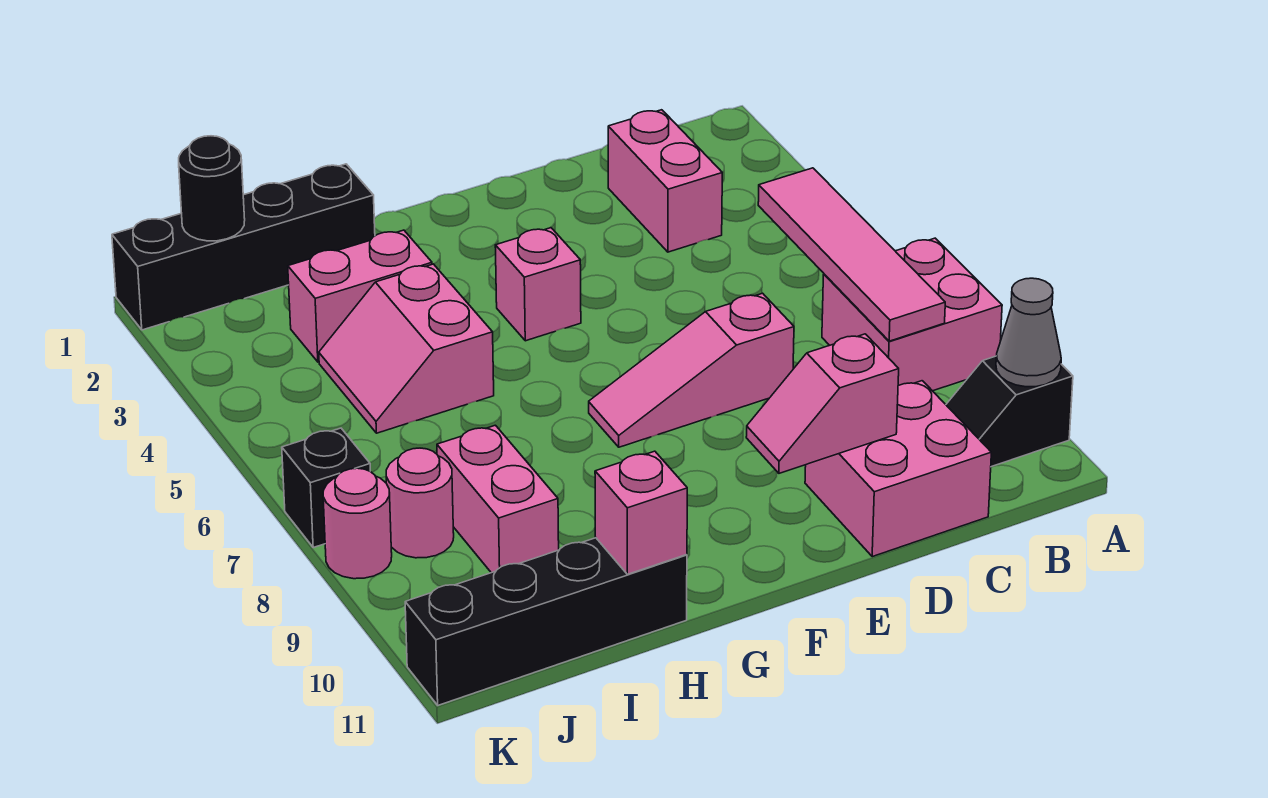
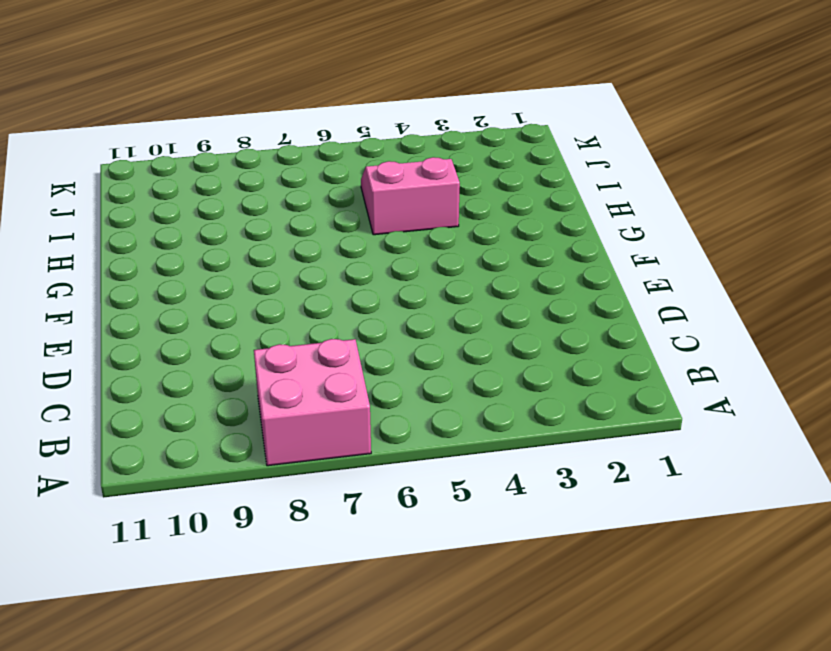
none -> black 1x2 slope [946,356,1073,467]
none -> pink 1x2 brick [608,110,722,252]
none -> pink 2x2 brick [805,381,991,557]

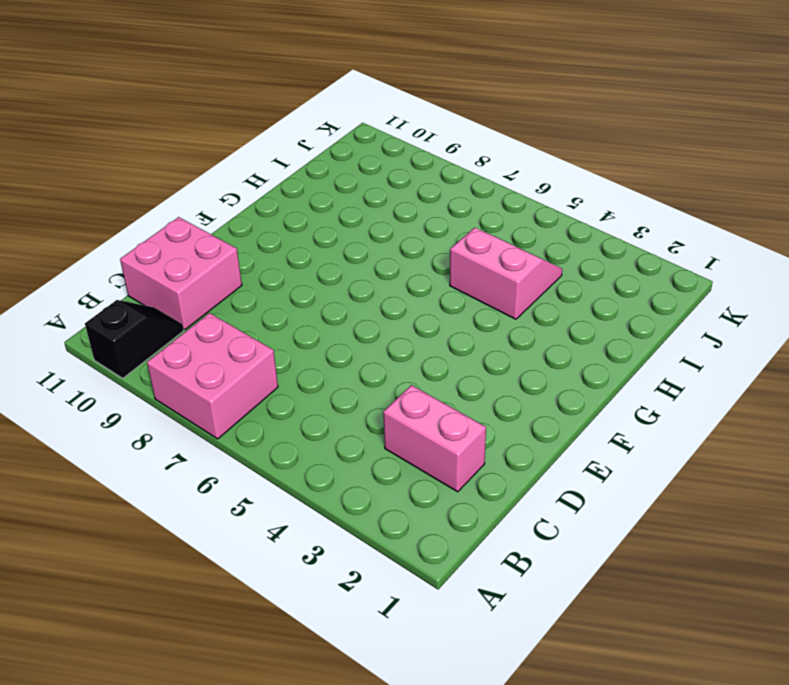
none -> pink 1x3 slope [589,293,794,447]
none -> pink 1x1 brick [495,228,581,341]
none -> black 1x4 brick [112,164,375,330]

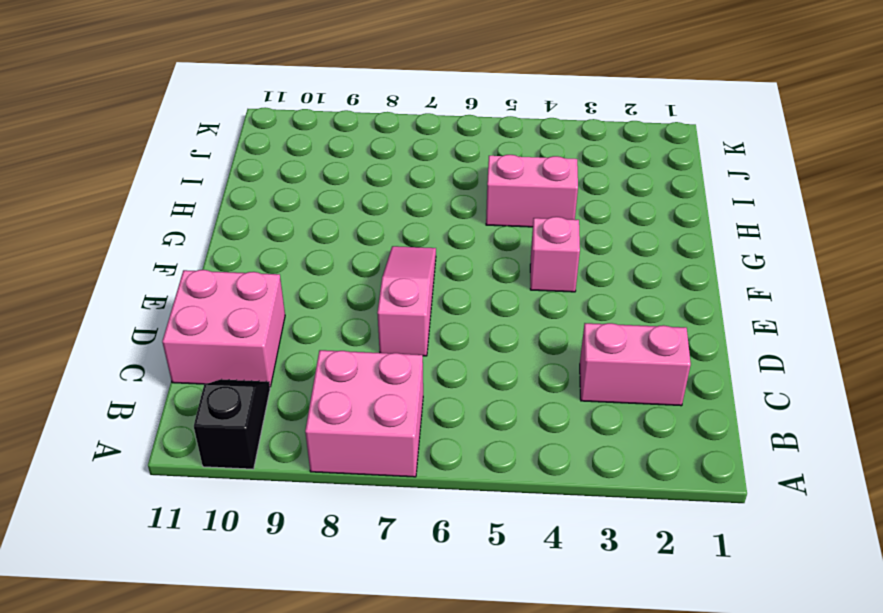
none -> black 1x4 brick [112,164,375,330]
none -> pink 1x2 brick [288,230,432,362]
none -> black 1x4 brick [405,538,687,705]

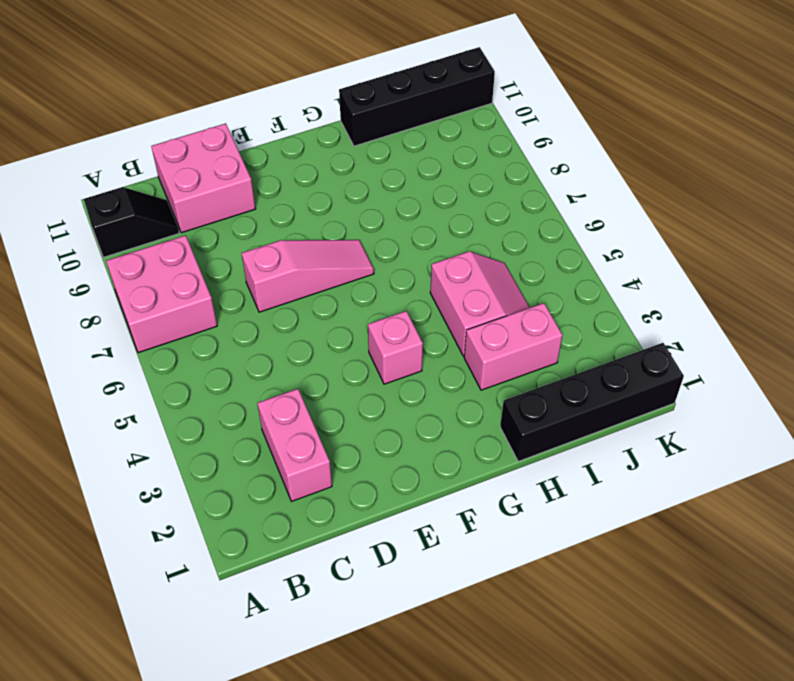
none -> pink 1x2 brick [437,425,559,573]
none -> pink 1x1 round brick [386,448,454,558]
none -> black 1x1 brick [282,428,370,547]

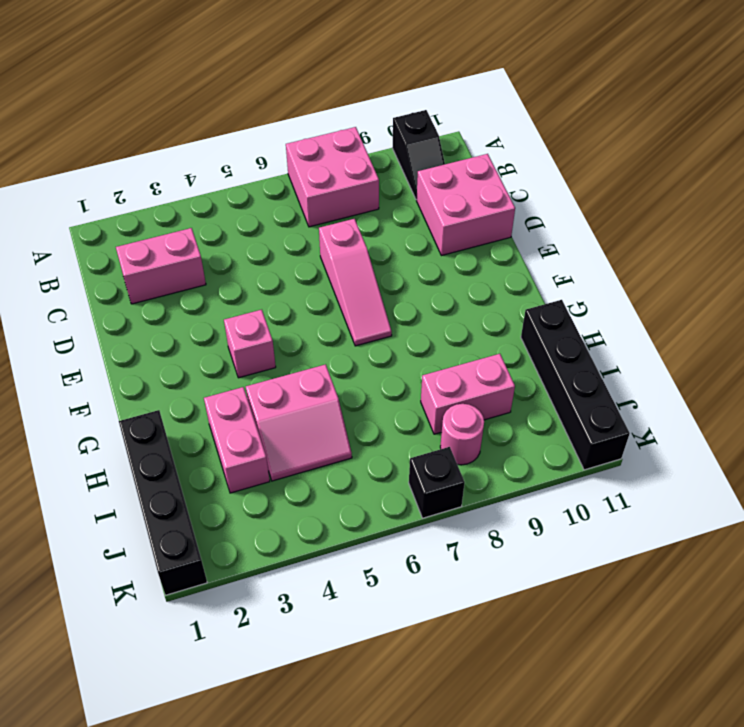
none -> pink 1x1 round brick [323,468,392,579]
none -> grey 1x1 cone [996,278,1061,387]
none -> pink 1x4 tile [758,168,945,341]

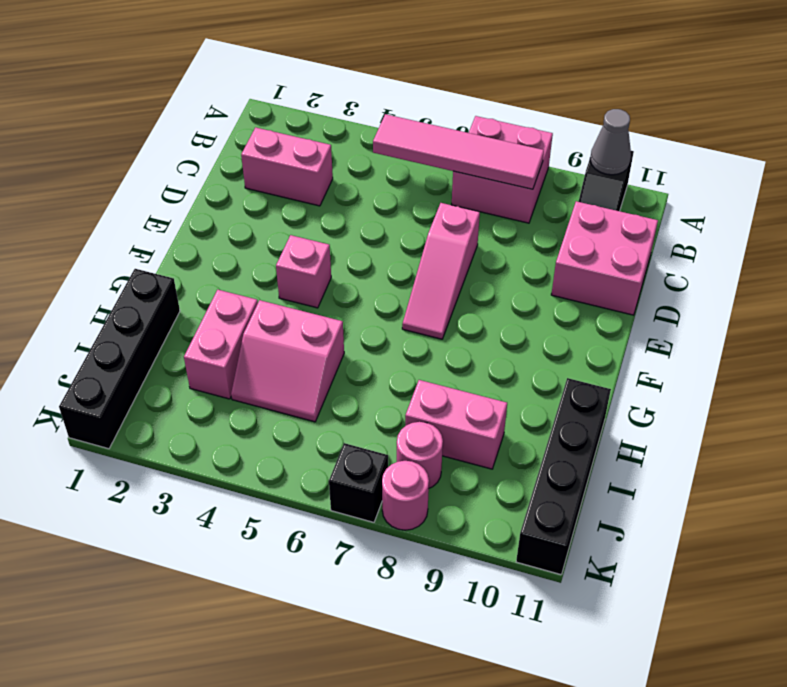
none -> pink 1x2 slope [746,334,899,473]
none -> pink 1x1 brick [595,451,687,574]
none -> black 1x1 round brick [179,136,245,241]

